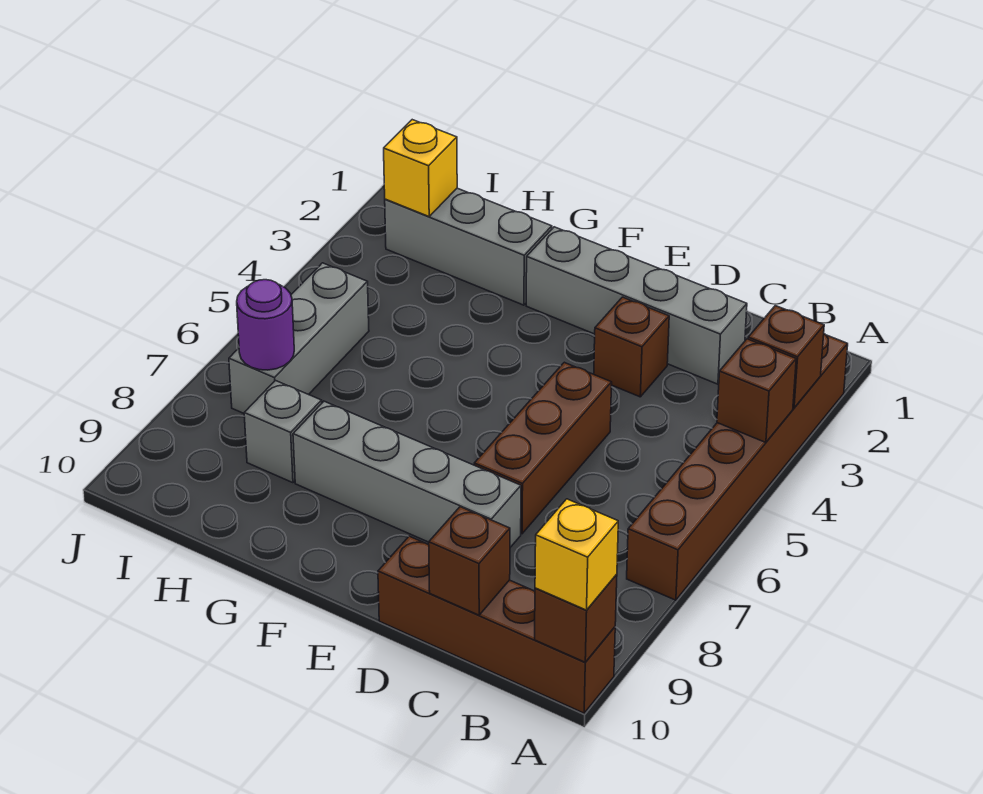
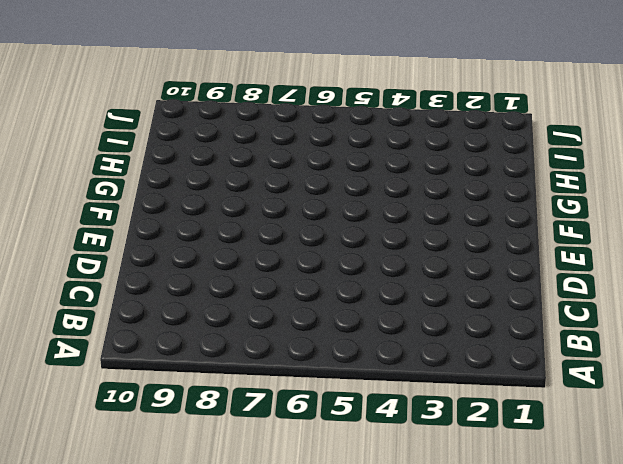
none -> brown 1x6 brick [627,334,848,600]
none -> brown 1x4 brick [378,536,615,713]
none -> grey 1x4 brick [526,227,747,384]

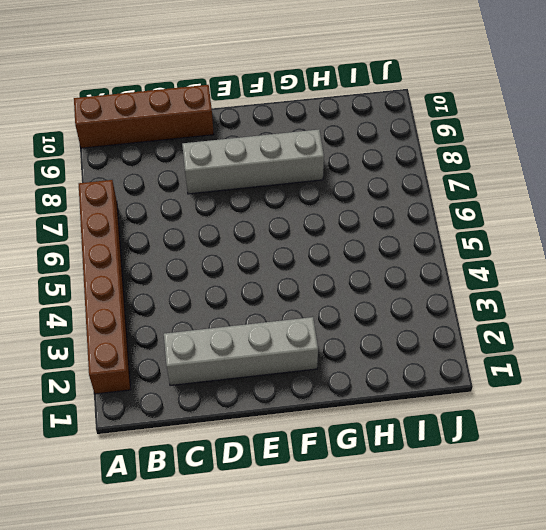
none -> brown 1x1 brick [594,297,669,397]
none -> brown 1x3 brick [474,362,612,534]
none -> grey 1x3 brick [385,188,552,305]

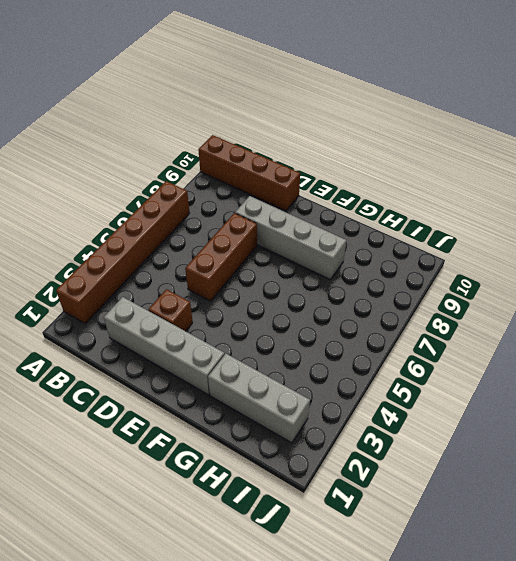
none -> grey 1x1 brick [244,380,322,483]
none -> grey 1x3 brick [229,263,369,413]
none -> brown 1x1 brick [748,306,824,408]

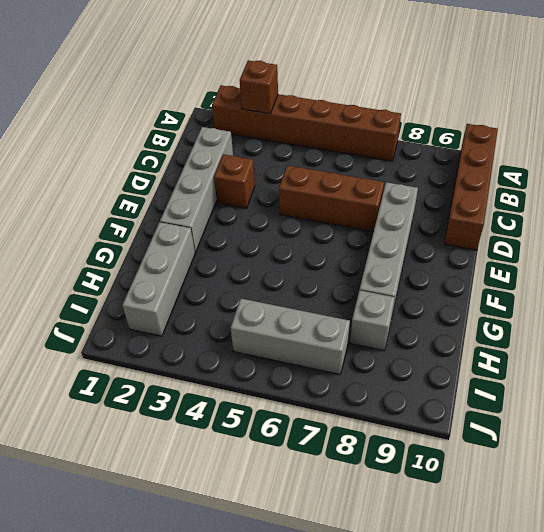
none -> brown 1x1 brick [717,339,796,443]
none -> brown 1x1 brick [535,574,617,662]
none -> brown 1x1 brick [429,507,510,615]

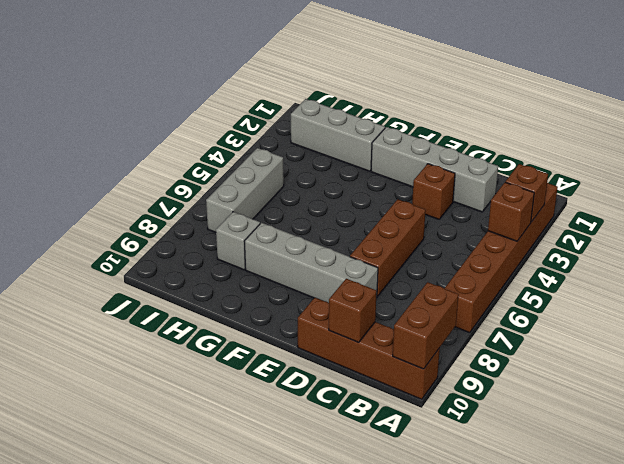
brown 1x2 brick [393,282,459,369] -> brown 1x1 brick [535,574,617,662]
none -> yellow 1x1 brick [384,120,457,216]
none -> purple 1x1 round brick [237,280,294,370]
none -> yellow 1x1 brick [535,499,618,610]

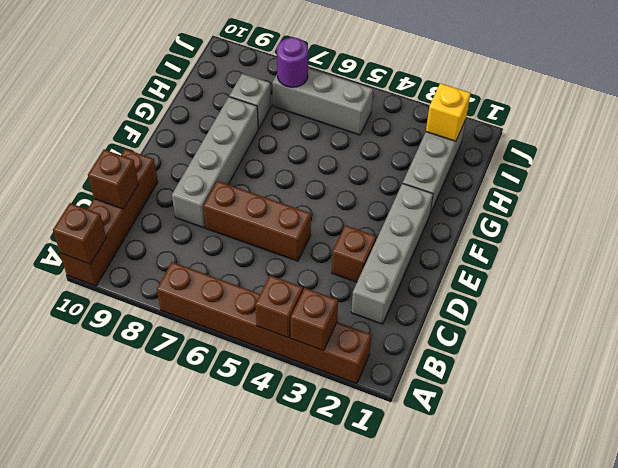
none -> yellow 1x1 brick [535,499,618,610]

